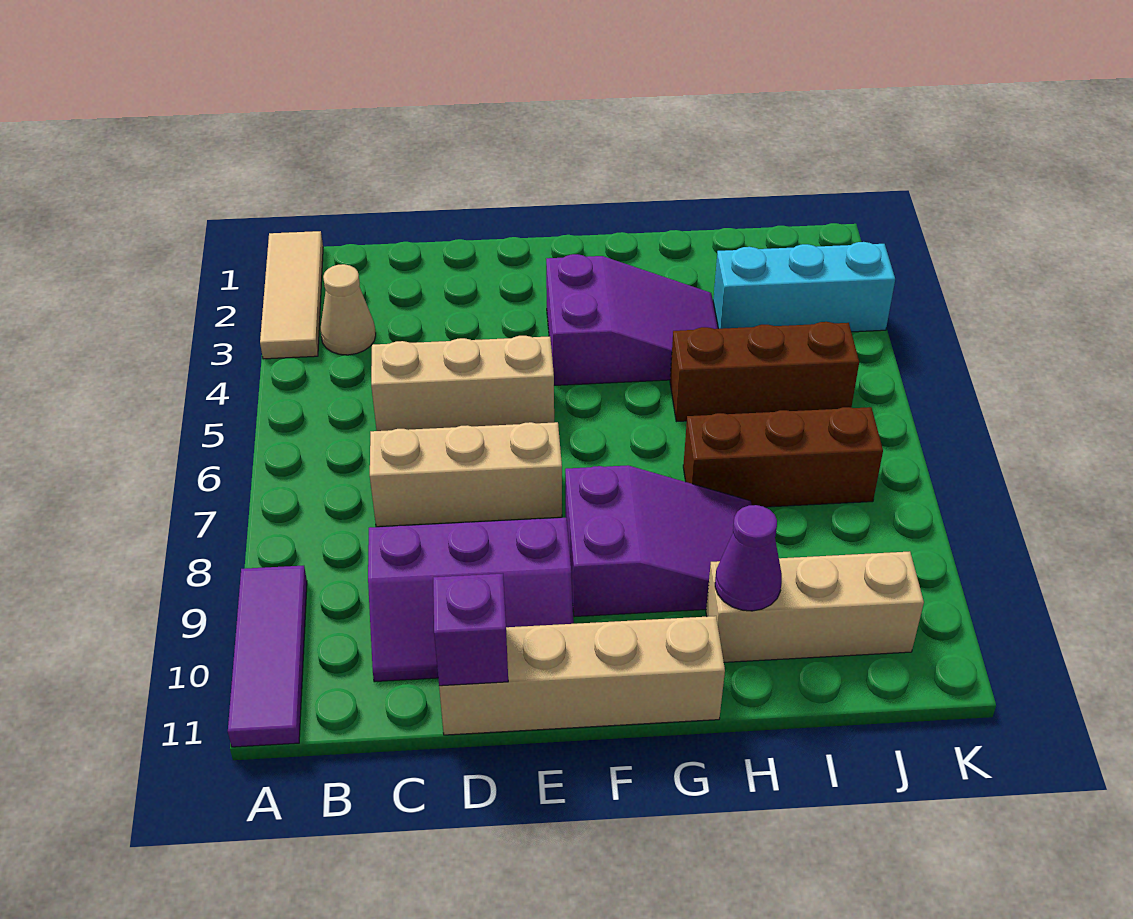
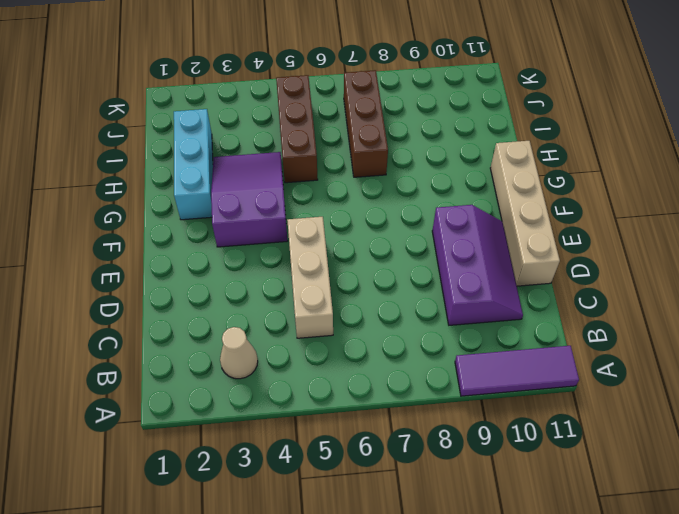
cyan 1x3 brick [174,109,213,220] -> cyan 1x3 brick moved to [713,242,895,332]
none -> tan 1x3 tile [260,231,323,359]
none -> tan 1x3 brick [370,422,562,527]
none -> purple 2x3 slope [565,465,752,617]

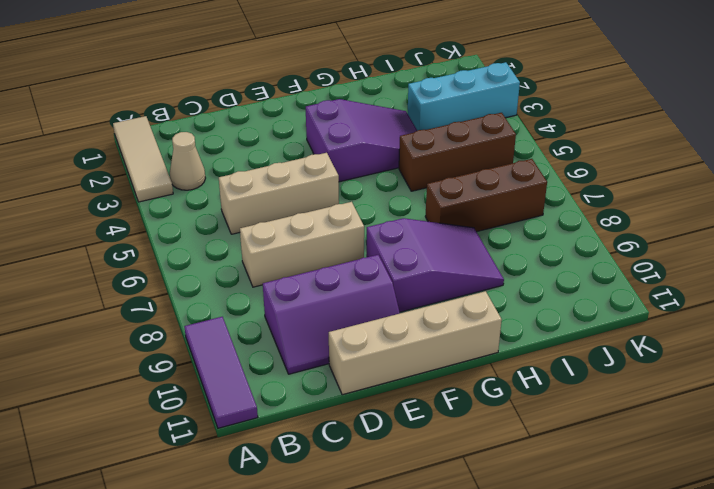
none -> tan 1x3 brick [706,551,924,662]
none -> purple 1x1 brick [433,574,508,686]
none -> purple 1x1 cone [715,505,782,611]

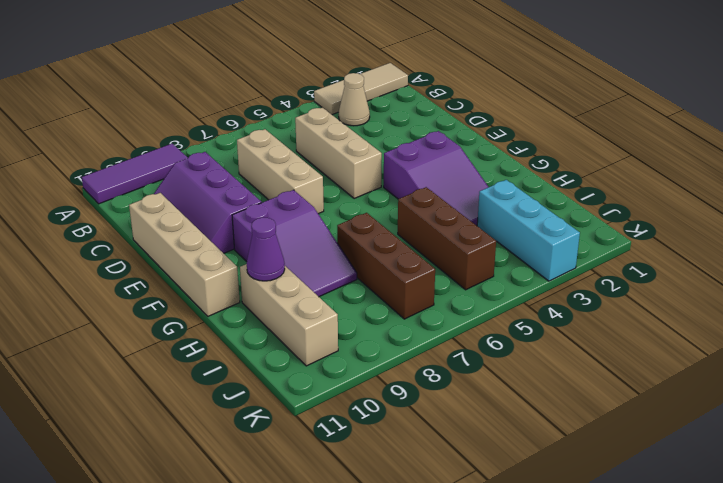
none -> purple 1x1 brick [433,574,508,686]

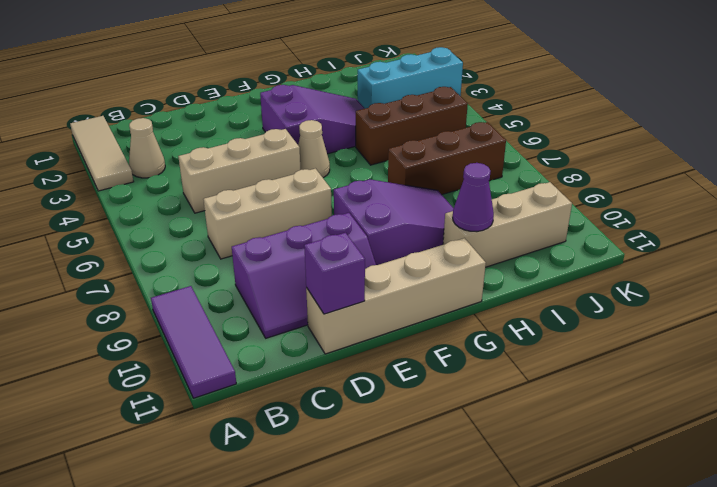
tan 1x1 cone [298,120,330,178] -> none

